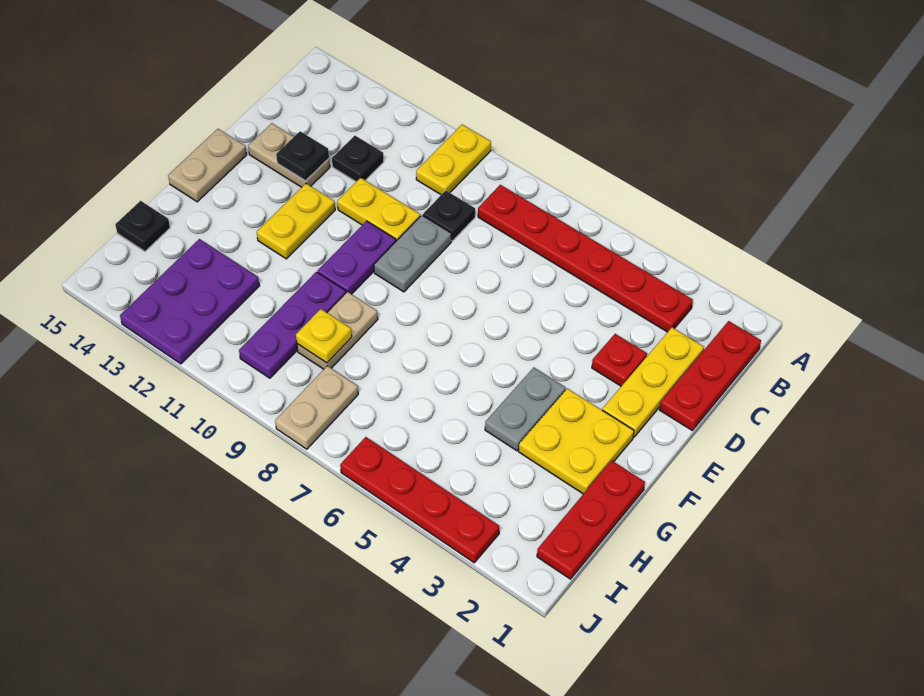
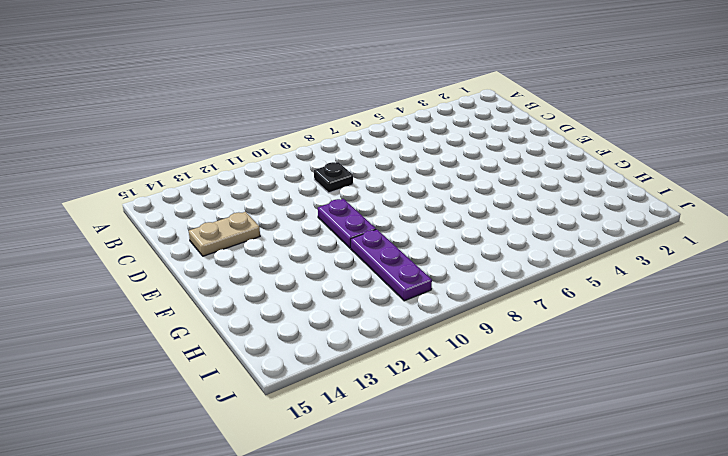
none -> yellow 1x2 plate [416,124,491,195]
none -> red 1x3 plate [660,321,761,430]
none -> red 1x6 plate [478,185,693,332]

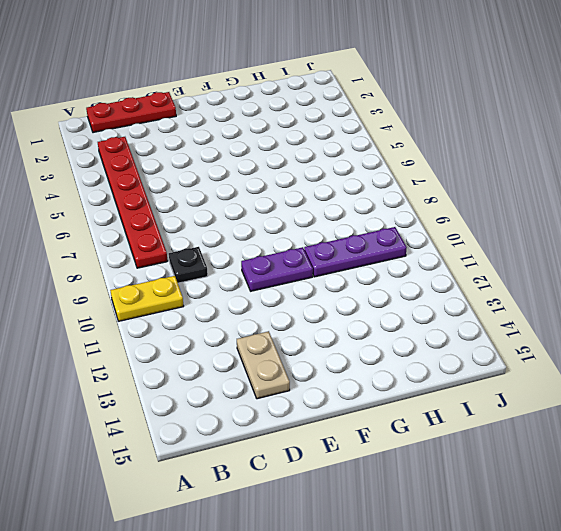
none -> yellow 1x3 plate [602,327,704,437]
none -> black 1x1 plate [332,136,384,182]
none -> red 1x1 plate [592,334,647,386]

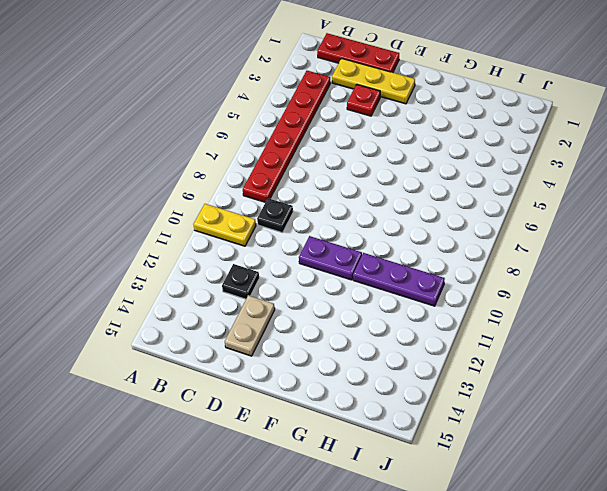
none -> grey 1x2 plate [374,215,451,292]
none -> yellow 1x2 plate [337,178,420,241]
none -> yellow 1x2 plate [257,184,335,259]

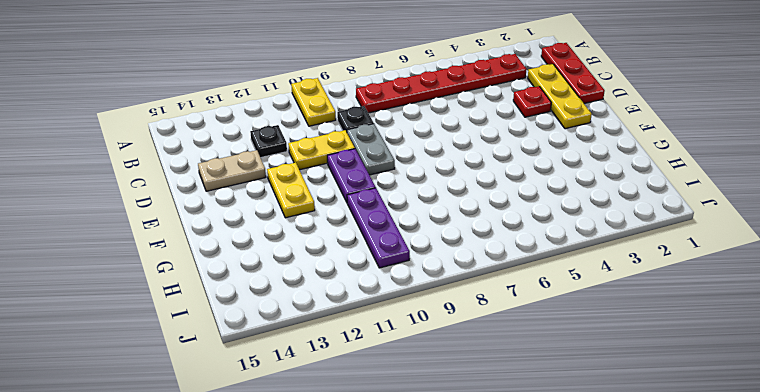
none -> tan 1x2 plate [168,129,247,202]
none -> yellow 2x2 plate [519,388,634,494]
none -> grey 1x2 plate [485,367,566,451]

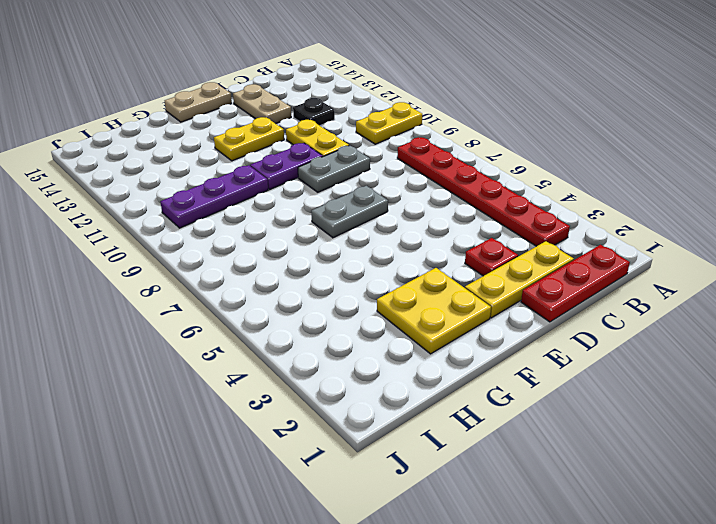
grey 1x2 plate [311,186,388,238] -> grey 1x2 plate moved to [485,367,566,451]
none -> black 1x1 plate [423,191,475,241]
none -> red 1x3 plate [537,461,645,579]
none -> tan 1x2 plate [297,292,378,369]

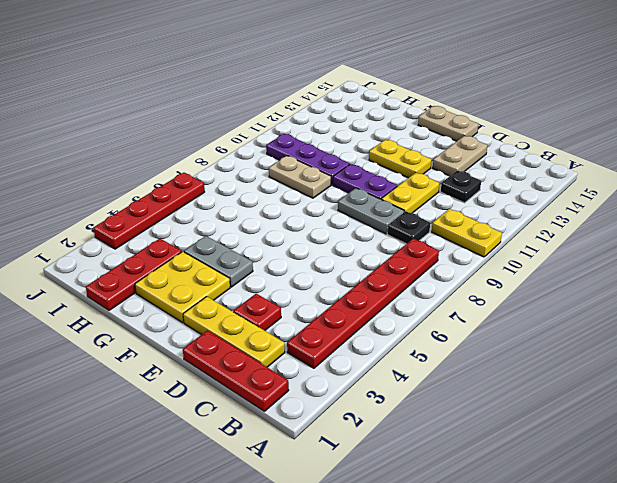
red 1x3 plate [86,239,182,310] -> red 1x3 plate turned to [537,461,645,579]
none -> purple 2x3 plate [120,239,259,364]
none -> black 1x1 plate [115,201,170,251]
none -> tan 1x2 plate [275,366,358,449]

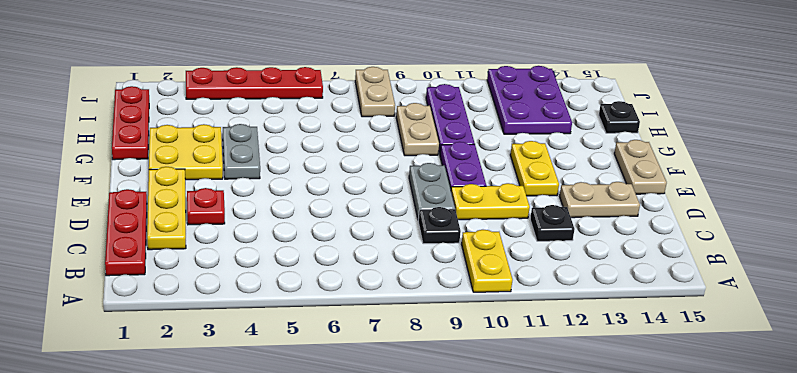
none -> red 1x6 plate [478,185,693,332]
none -> black 1x1 plate [276,131,329,181]
none -> yellow 1x1 plate [296,309,352,363]

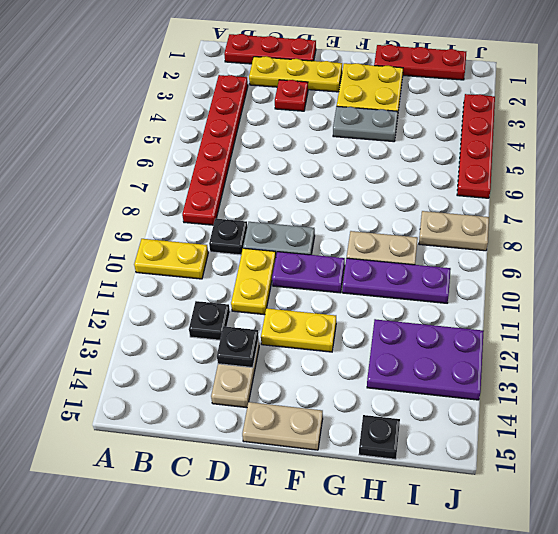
none -> yellow 1x1 plate [296,309,352,363]

